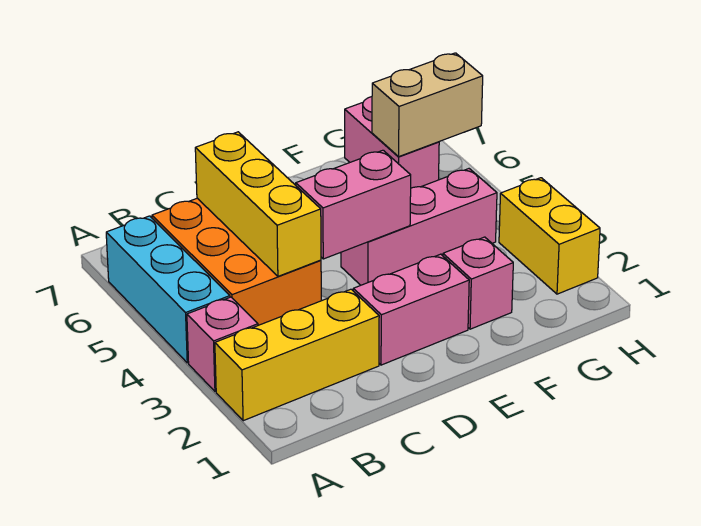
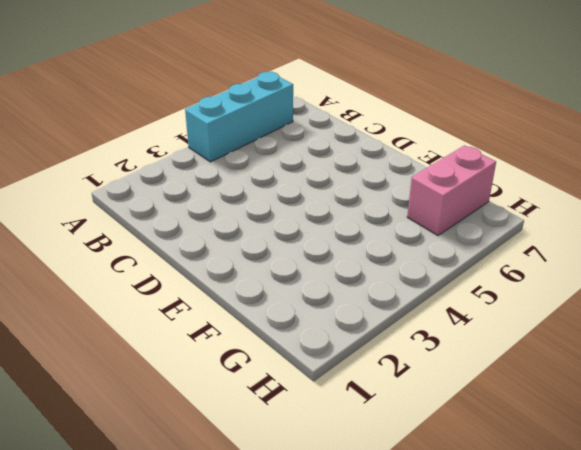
none -> yellow 1x3 brick [215,289,379,421]
none -> pink 1x1 brick [187,297,258,391]
none -> orange 2x3 brick [152,198,321,325]

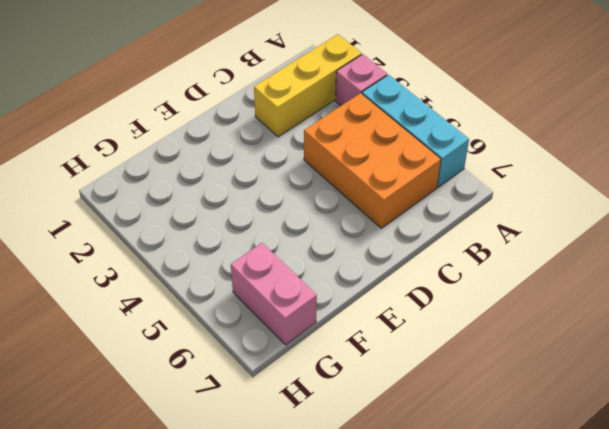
none -> pink 1x2 brick [353,254,469,365]
none -> pink 1x3 brick [341,169,497,285]
none -> pink 1x1 brick [443,237,513,329]

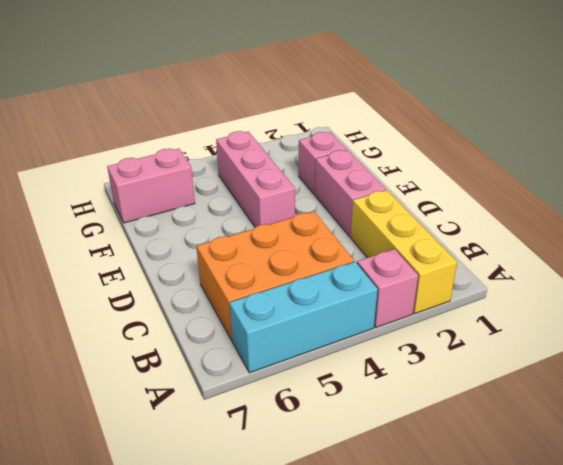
none -> yellow 1x2 brick [499,178,600,294]
none -> yellow 1x3 brick [195,132,321,276]
none -> pink 1x2 brick [296,150,411,259]

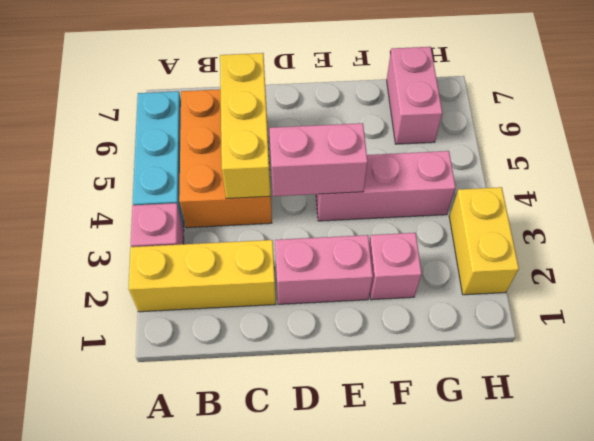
none -> tan 1x2 brick [372,53,483,156]

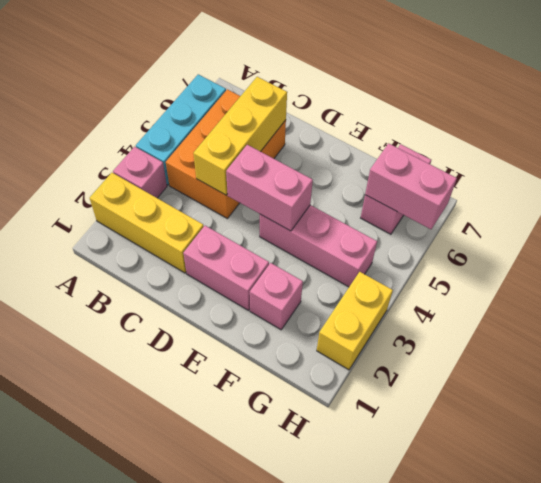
pink 1x2 brick [365,143,457,229] -> tan 1x2 brick [372,53,483,156]

